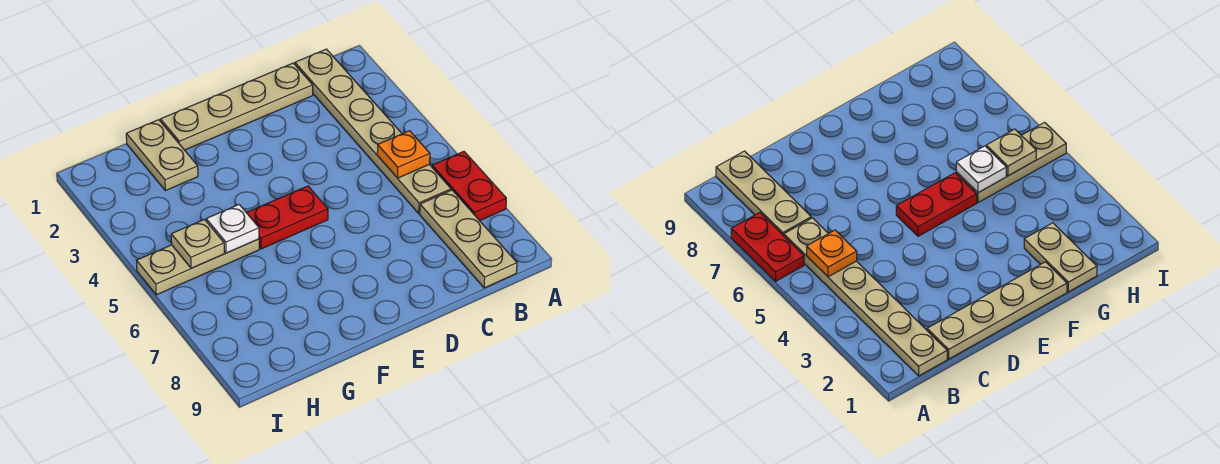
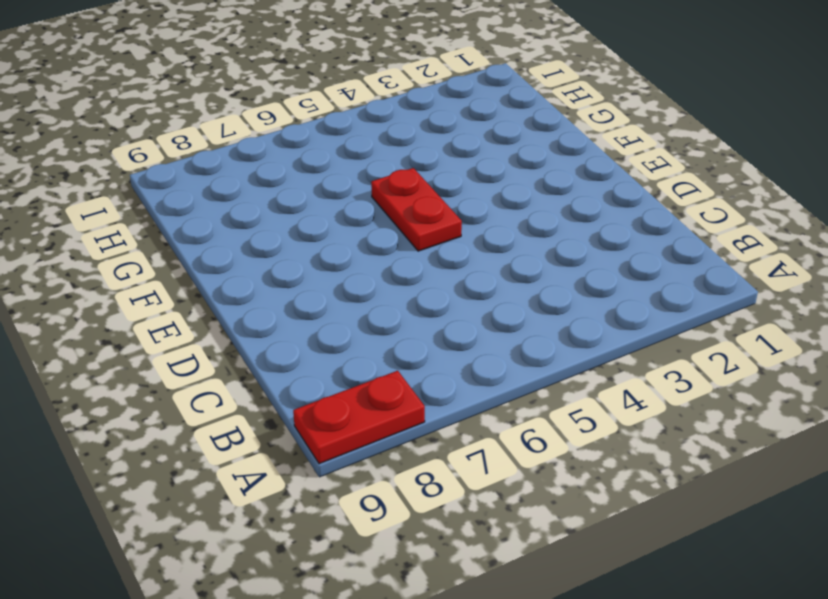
red 1x2 plate [293,371,425,464] -> red 1x2 plate moved to [432,151,506,221]
none -> tan 1x6 plate [295,49,451,213]
none -> tan 1x3 plate [420,190,517,288]

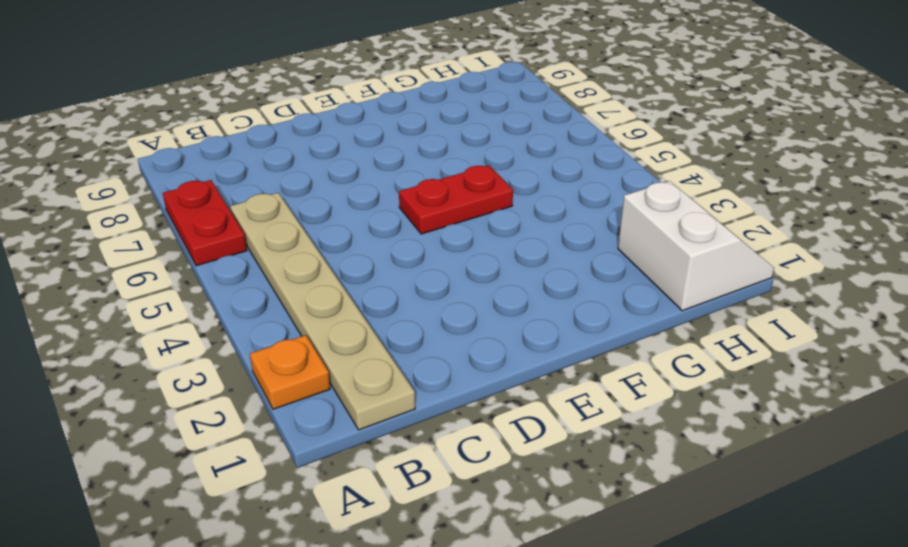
orange 1x1 plate [250,335,330,409] -> orange 1x1 plate moved to [377,131,430,178]
white 2x2 slope [618,181,774,311] -> none
none -> tan 1x3 plate [420,190,517,288]
none -> tan 1x4 plate [160,63,313,150]

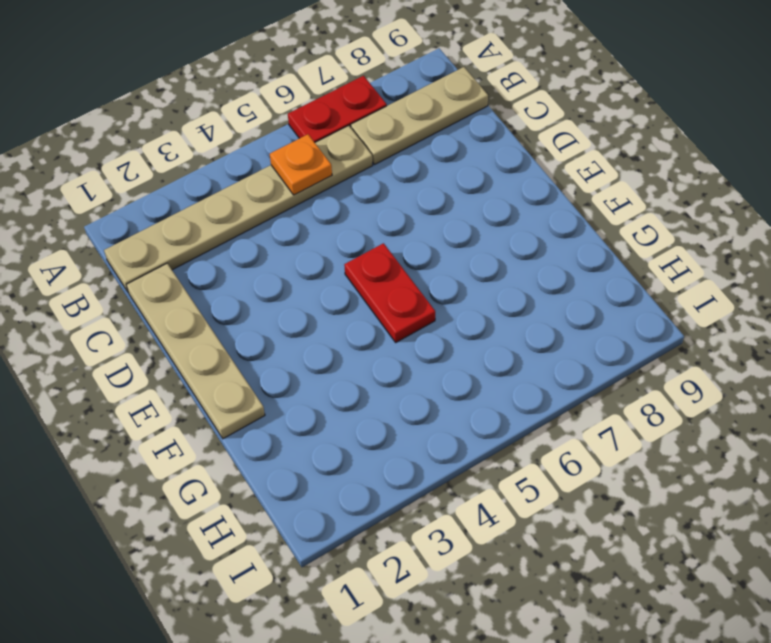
none -> tan 1x2 plate [126,120,198,191]
none -> tan 1x3 plate [137,239,259,295]

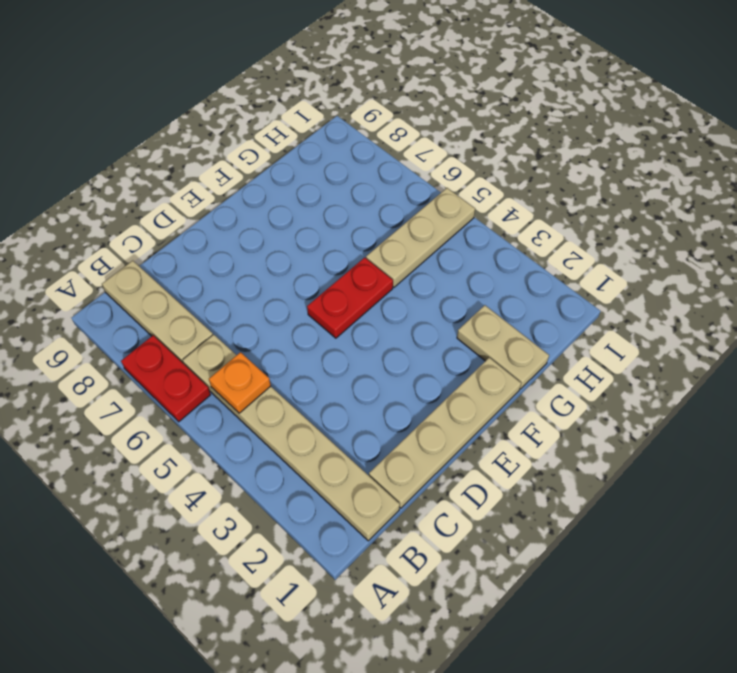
none -> white 1x1 plate [206,205,259,253]
none -> tan 1x1 plate [171,219,224,268]

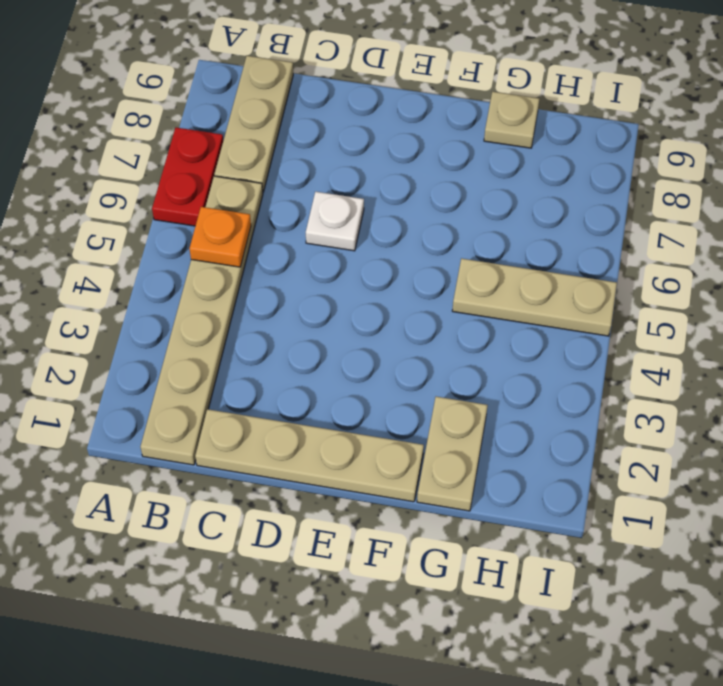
white 1x1 plate [306,192,364,251] -> white 1x1 plate moved to [206,205,259,253]
tan 1x1 plate [484,91,539,148] -> tan 1x1 plate moved to [171,219,224,268]
none -> red 1x2 plate [247,186,328,249]

